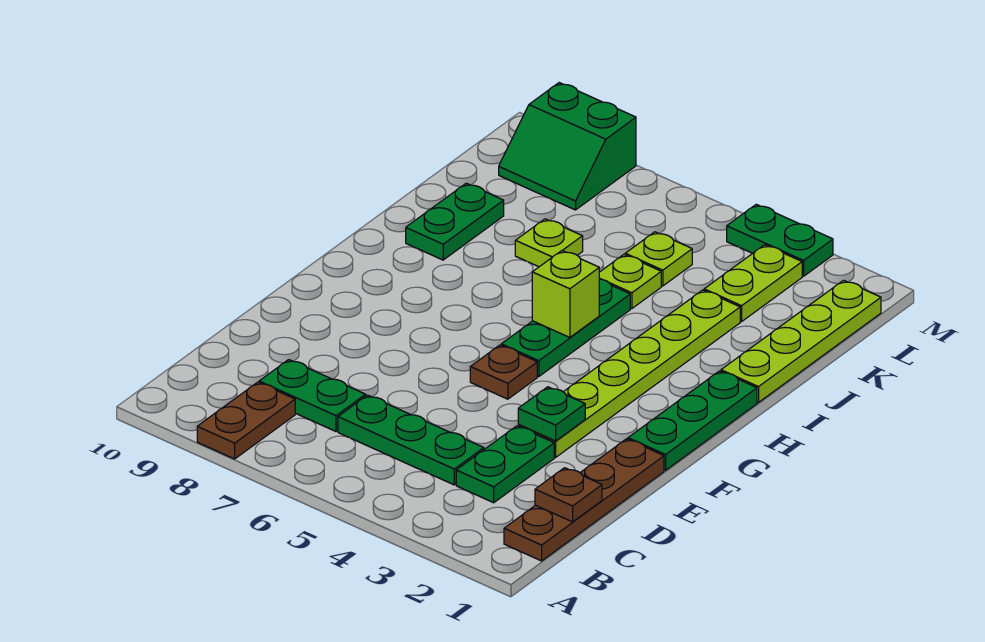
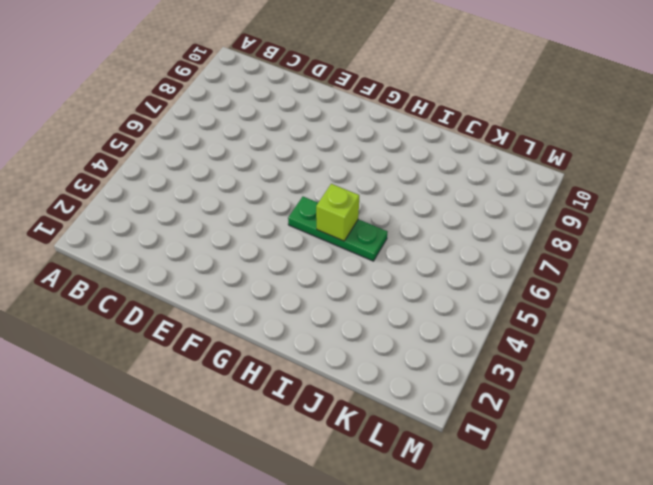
none -> brown 1x2 plate [197,382,295,459]
none -> brown 1x4 plate [504,439,664,561]
none -> green 1x2 plate [456,426,554,503]

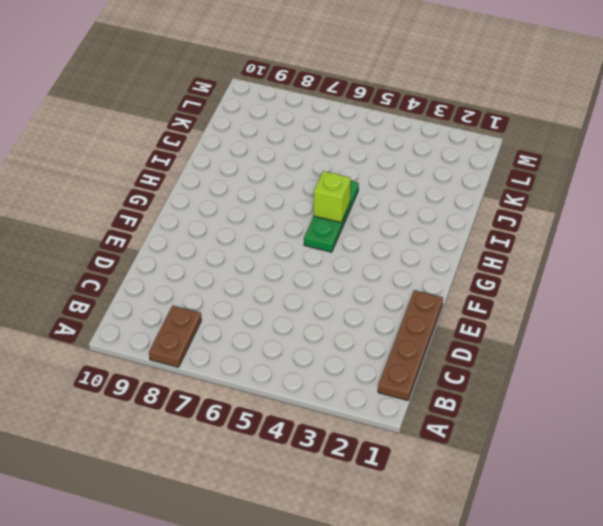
none -> green 1x2 plate [456,426,554,503]
none -> green 1x3 plate [338,395,484,485]
none -> green 1x2 plate [259,360,366,431]

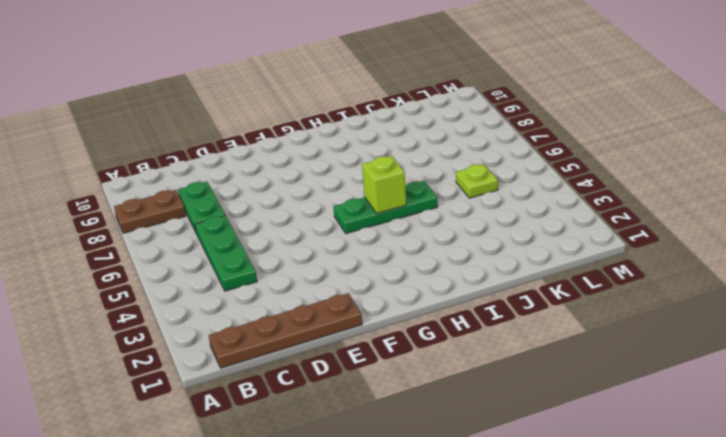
none -> green 1x2 plate [456,426,554,503]
none -> lime 1x6 plate [518,290,740,457]
none -> green 1x3 plate [628,371,757,470]

